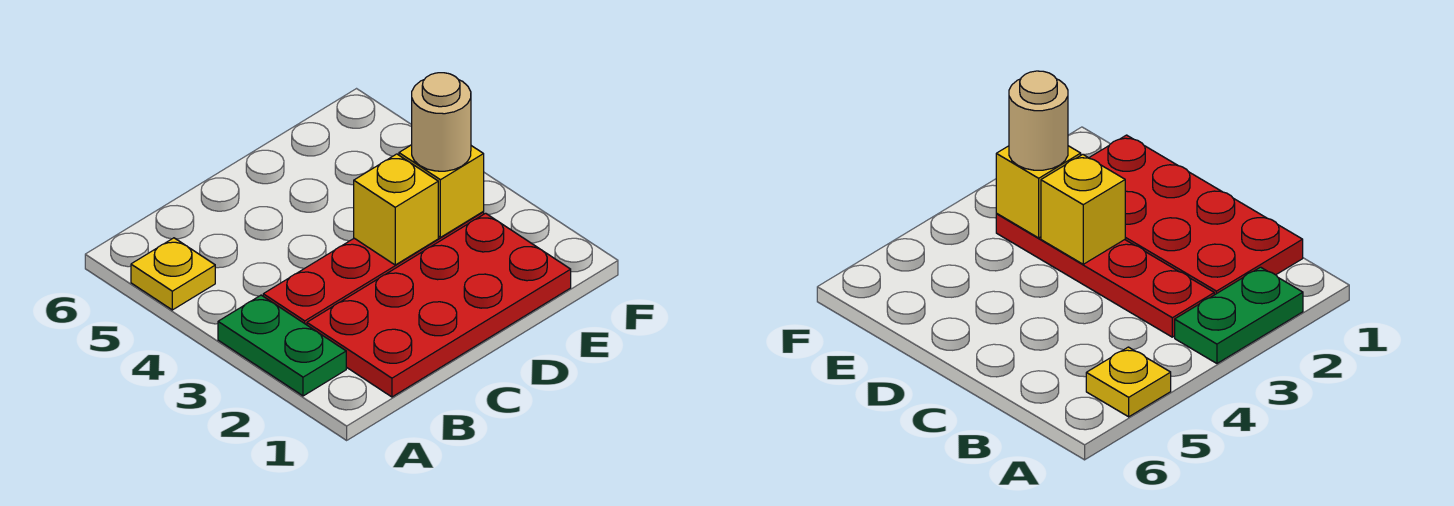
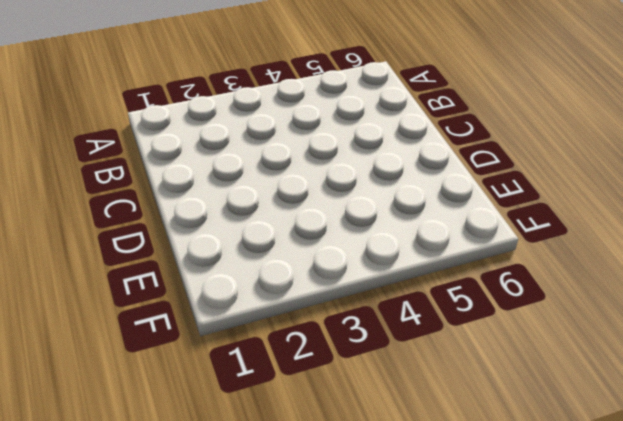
none -> green 1x2 plate [218,295,346,396]
none -> yellow 1x1 plate [131,238,215,310]

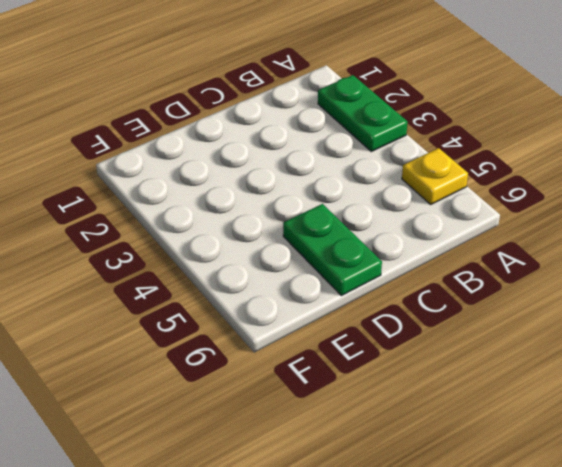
green 1x2 plate [283,204,382,296] -> none
none -> red 2x4 plate [307,213,571,397]
none -> red 1x4 plate [263,212,484,325]

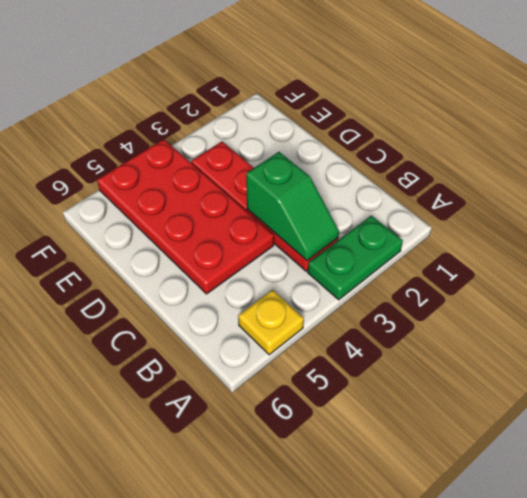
green 1x2 slope [246,152,339,261] -> none
red 2x4 plate [97,139,274,294] -> red 2x4 plate moved to [307,213,571,397]
none -> yellow 1x1 brick [354,154,438,265]
none -> yellow 1x1 brick [399,145,484,237]

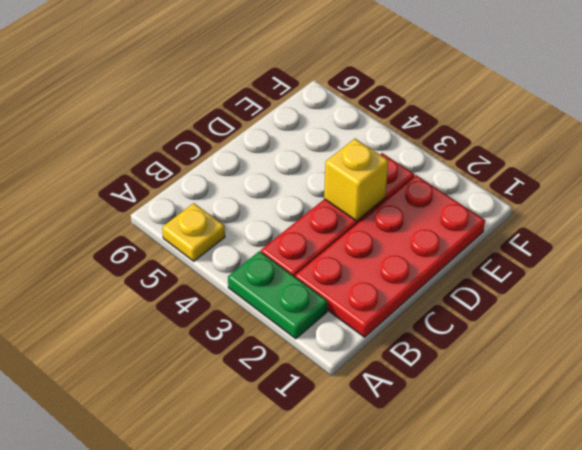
none -> yellow 1x1 brick [399,145,484,237]
none -> tan 1x1 round brick [412,73,471,171]

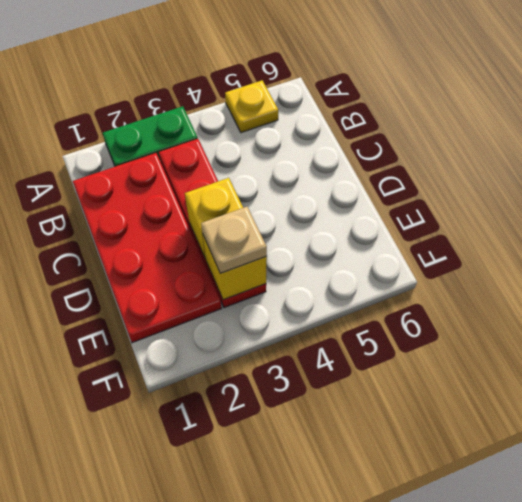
tan 1x1 plate [201,207,267,273] -> tan 1x1 round brick [412,73,471,171]

